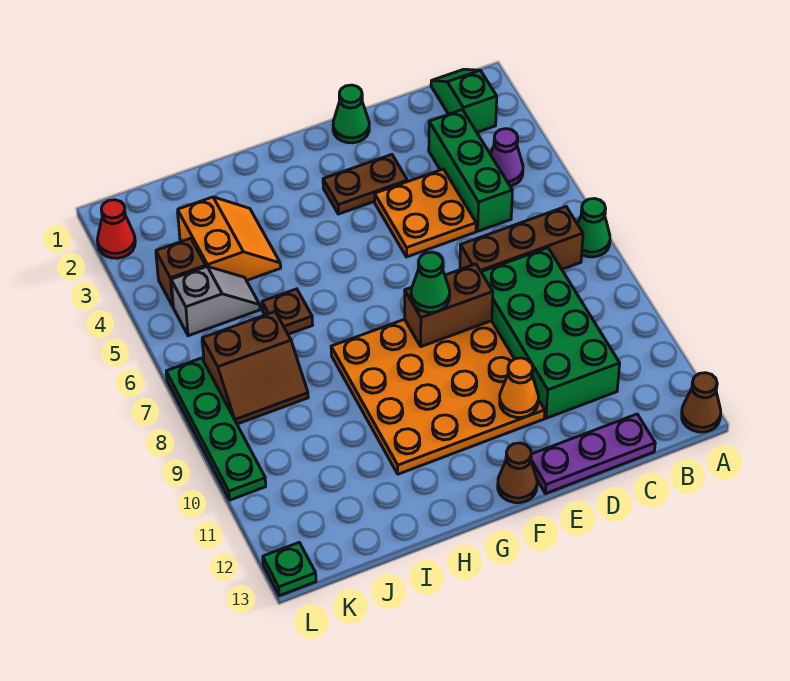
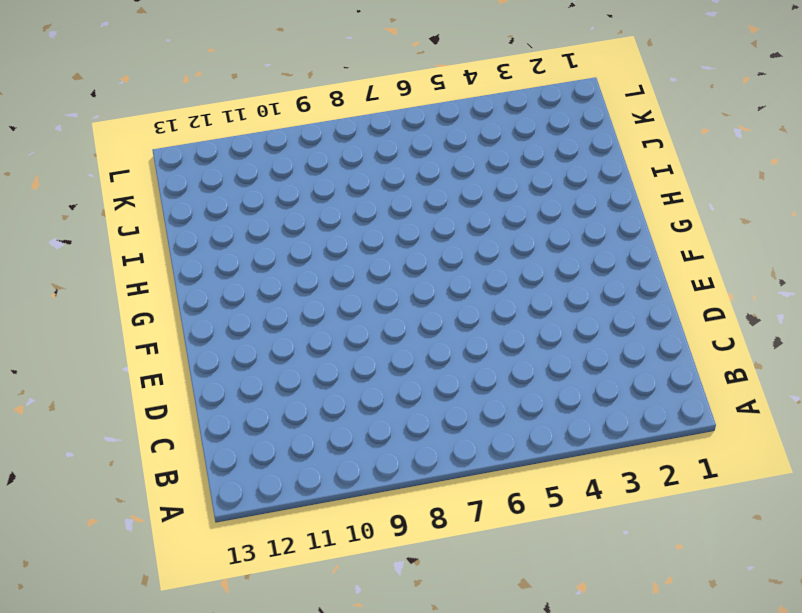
none -> green 1x1 cone [578,198,610,257]
none -> brown 1x1 cone [682,373,721,432]
none -> green 1x2 slope [431,69,497,132]

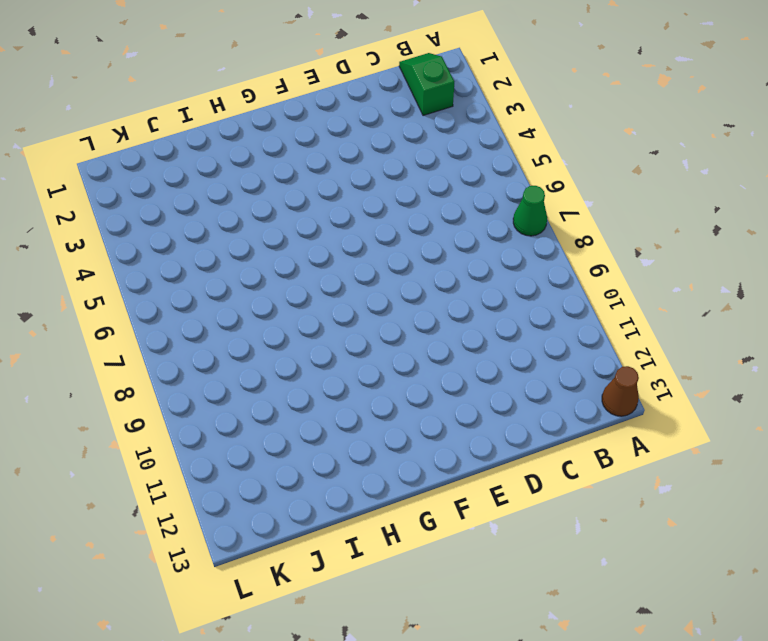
none -> purple 1x1 cone [490,129,523,186]
none -> brown 1x3 brick [460,207,583,272]
none -> green 1x3 brick [429,110,512,231]

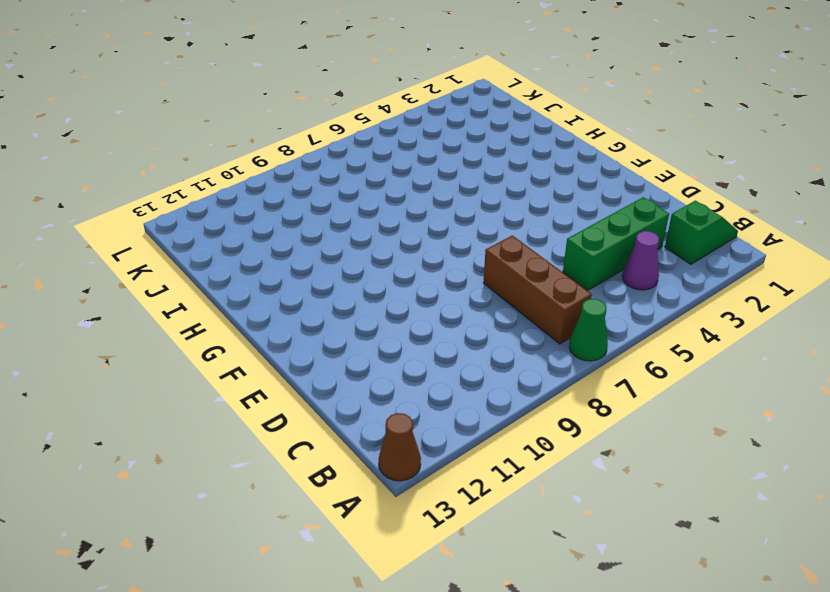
none -> green 2x4 brick [481,248,620,418]
none -> purple 1x3 plate [531,414,655,494]
none -> orange 2x2 plate [375,169,476,257]

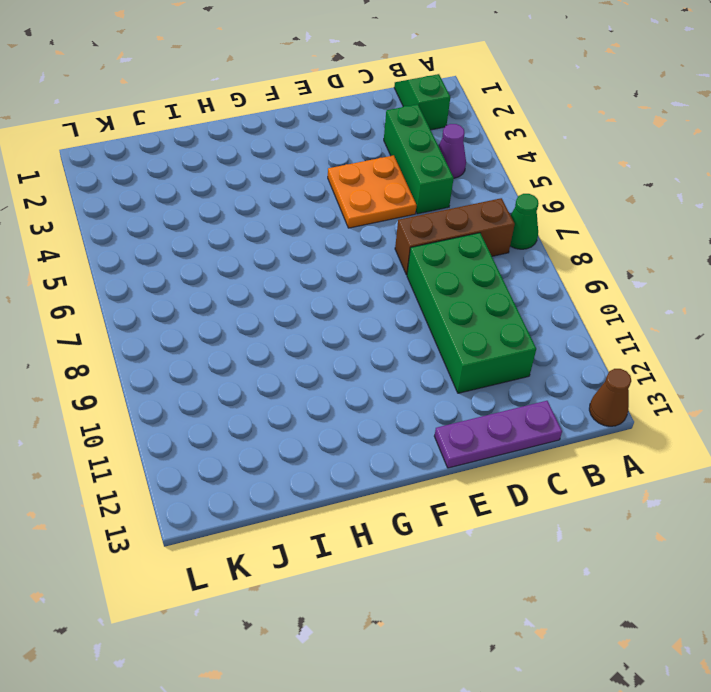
none -> green 1x1 cone [333,85,369,143]
none -> brown 1x2 plate [323,155,408,214]
none -> orange 4x4 plate [331,319,545,474]

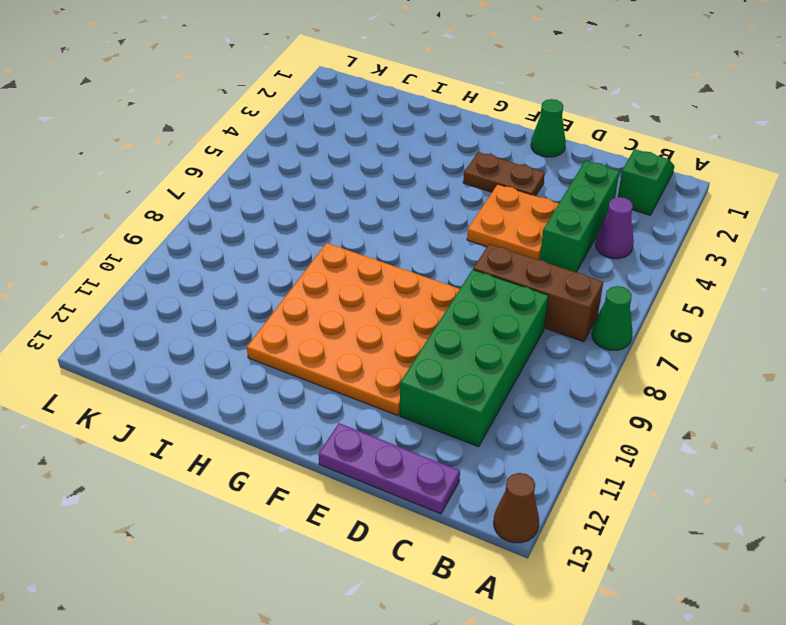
none -> brown 1x1 cone [498,443,537,503]
none -> orange 2x2 slope [178,197,281,281]
none -> brown 1x1 plate [262,289,313,334]

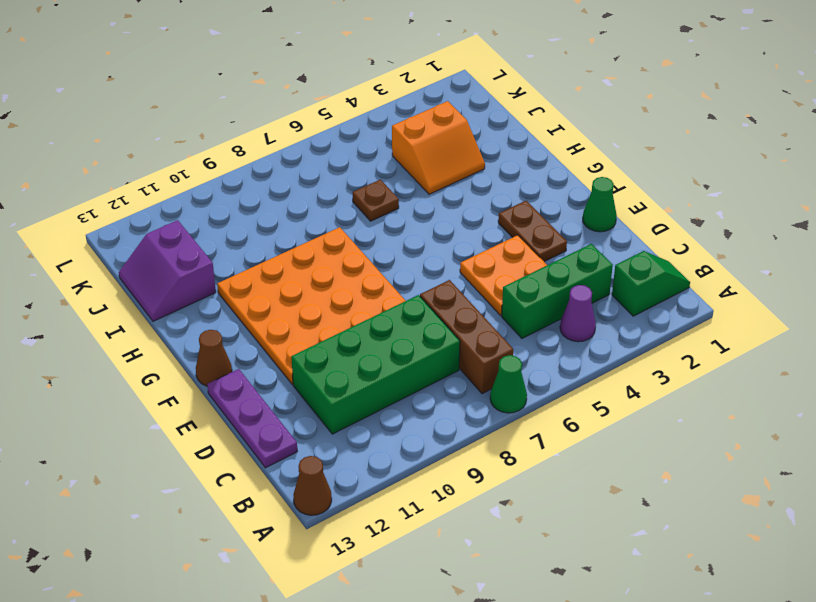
purple 2x2 slope [119,220,216,321] -> none
none -> grey 1x2 slope [171,266,260,336]
none -> brown 2x2 slope [202,312,308,424]
none -> brown 1x1 brick [156,238,206,306]

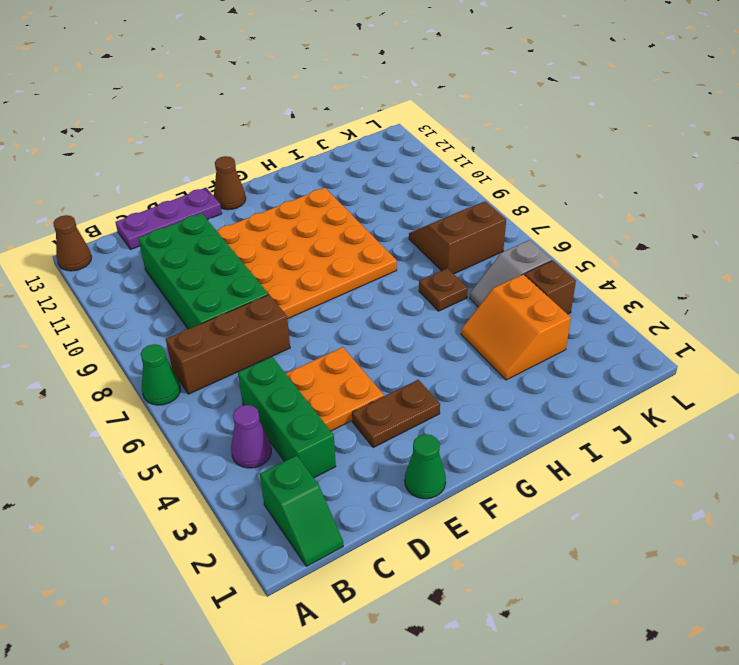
none -> red 1x1 cone [97,200,135,258]
none -> green 1x4 plate [166,358,266,500]
none -> green 1x1 plate [263,542,316,596]

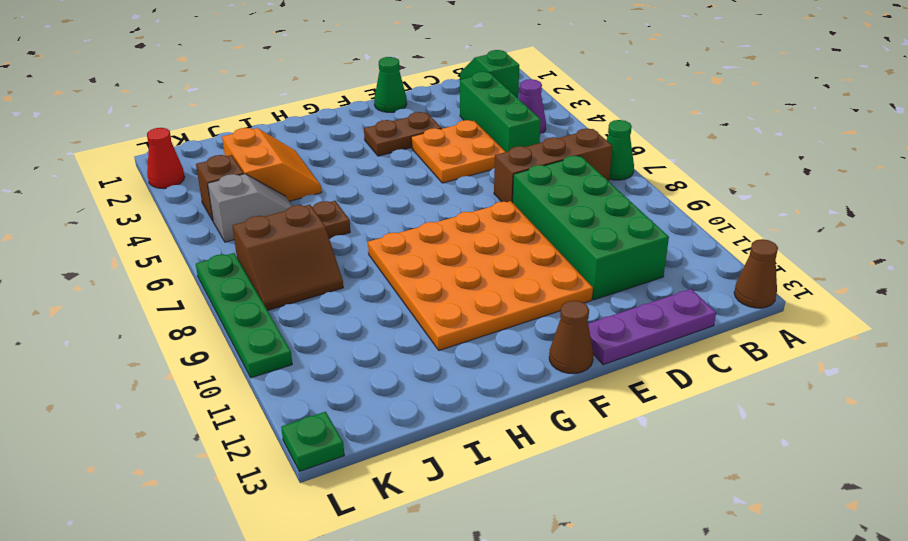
none -> brown 1x2 brick [405,264,493,347]
none -> orange 1x1 cone [500,358,538,418]
none -> green 1x1 cone [411,252,450,312]

